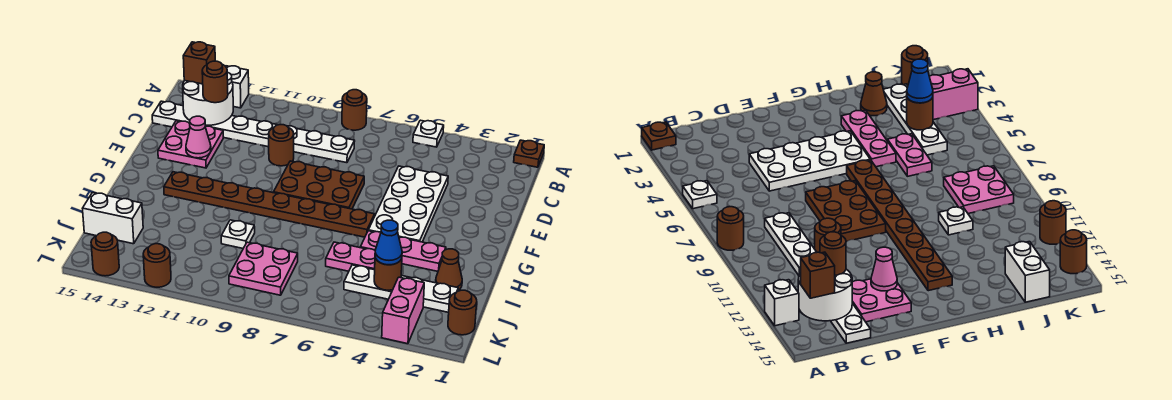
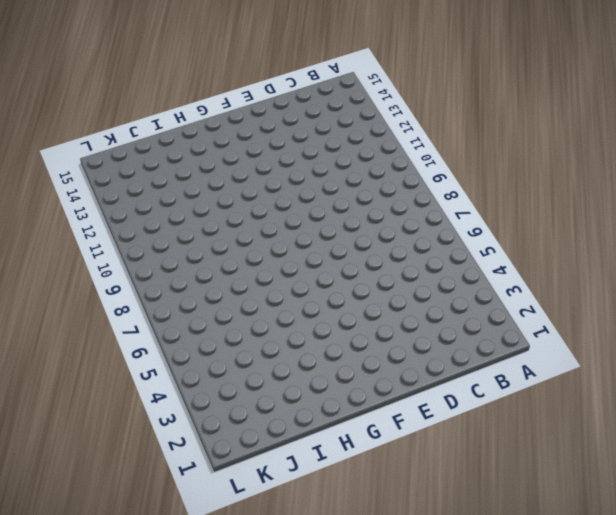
none -> brown 1x1 plate [514,140,544,167]
none -> white 1x1 plate [413,120,444,147]
none -> brown 1x1 round brick [342,90,367,130]

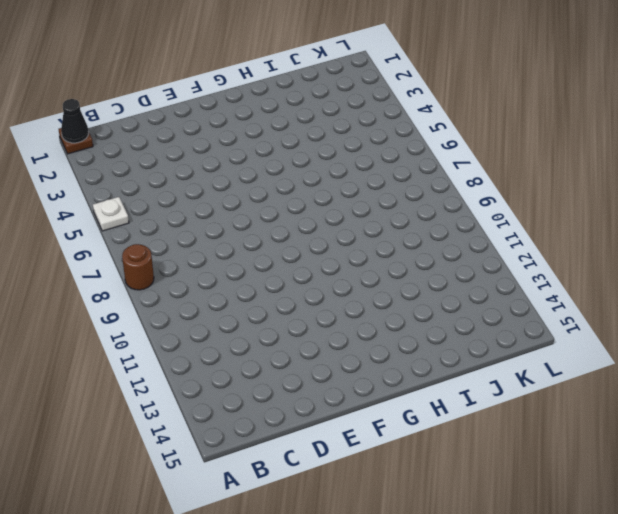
black 1x1 cone [61,99,89,143] -> none
none -> white 1x1 brick [226,66,249,108]
none -> white 1x8 plate [152,101,355,163]
none -> white 2x4 plate [368,166,448,242]

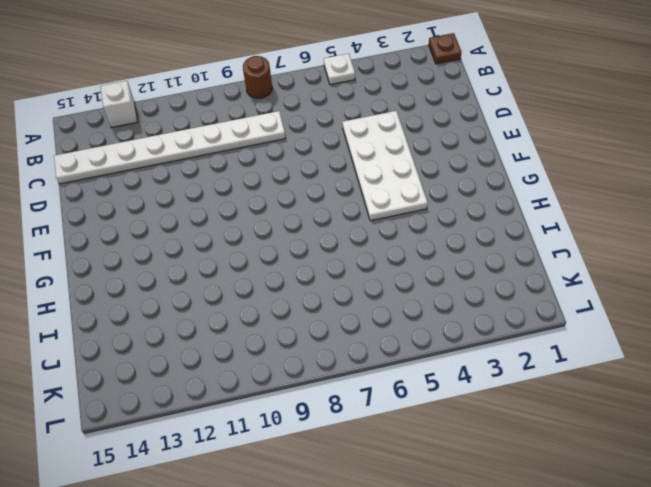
none -> brown 1x1 round brick [269,125,294,166]
none -> pink 2x2 plate [158,121,223,168]
none -> brown 2x3 plate [274,161,364,209]

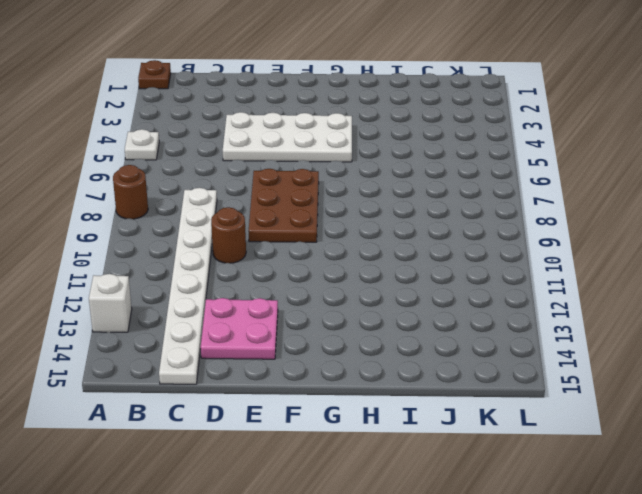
none -> brown 1x8 plate [164,172,375,237]
none -> pink 1x3 plate [360,231,446,271]
none -> brown 1x1 cone [436,249,462,290]

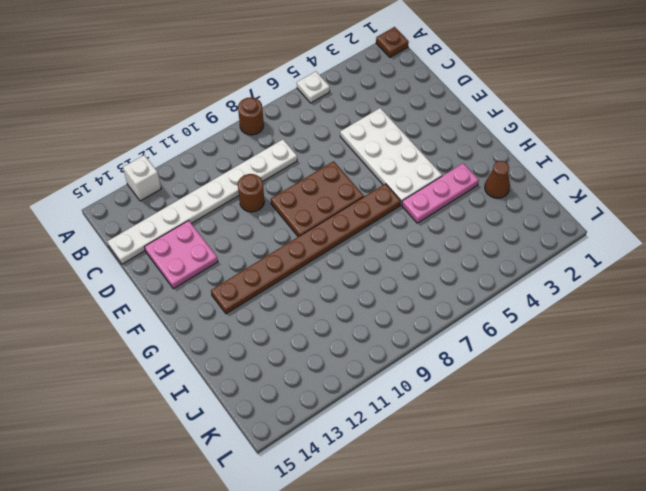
none -> pink 1x2 plate [326,242,375,271]
none -> white 1x1 plate [221,220,255,248]
none -> white 1x4 plate [344,265,458,312]

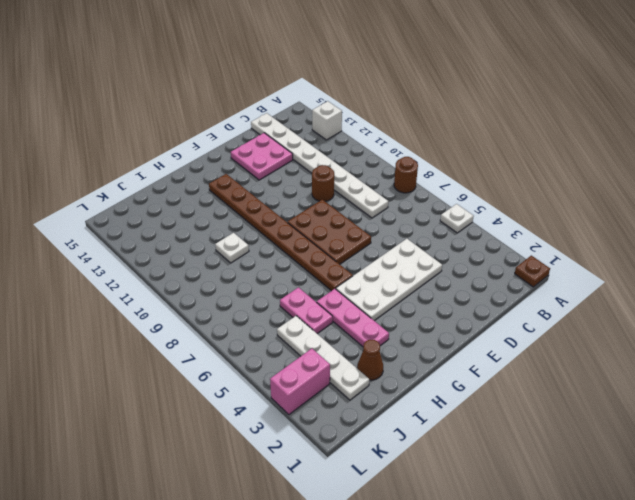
none -> pink 2x2 plate [229,242,298,295]
none -> white 1x2 brick [83,193,143,244]
none -> brown 1x1 round brick [448,290,477,335]

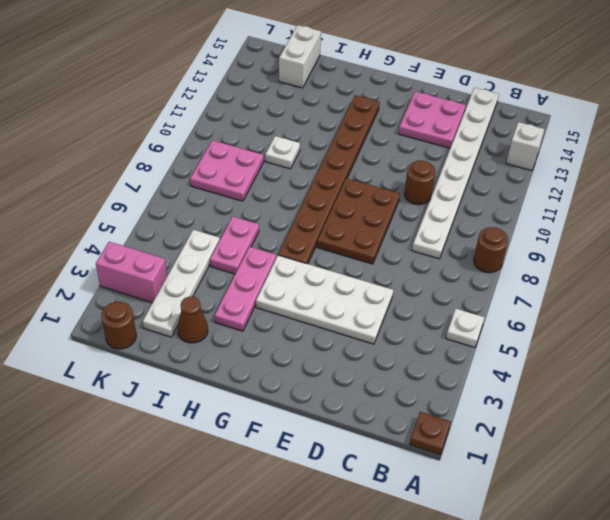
none -> brown 1x1 round brick [143,244,171,287]
none -> brown 1x1 round brick [91,232,119,276]
none -> white 2x2 round brick [183,72,233,125]

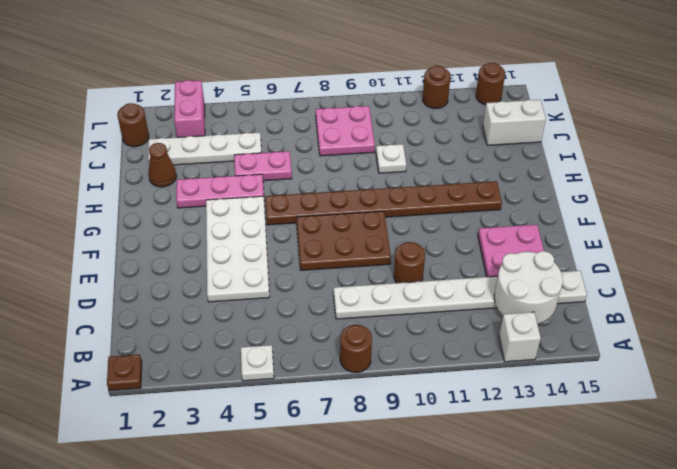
none -> pink 1x1 cone [186,116,211,158]
none -> brown 1x1 round brick [374,258,402,290]
none -> brown 1x1 brick [183,42,215,84]

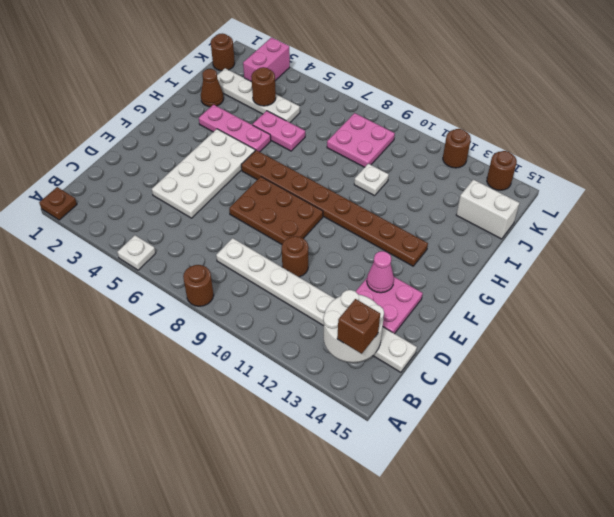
none -> white 1x1 brick [226,66,249,108]
none -> brown 1x1 round brick [202,61,228,103]
none -> blue 1x1 cone [375,220,402,265]

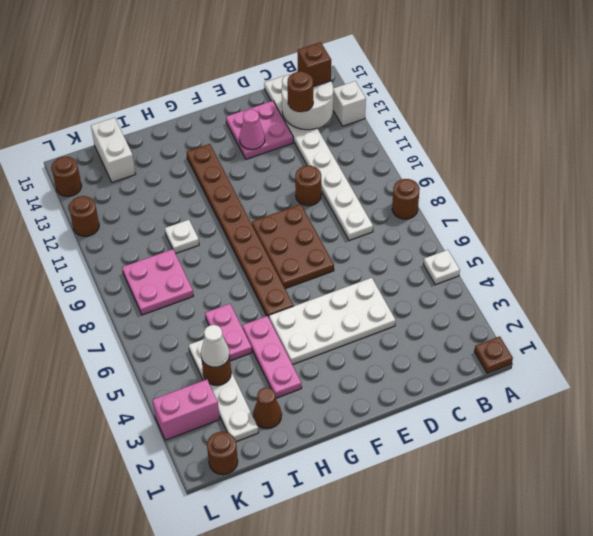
white 1x1 cone [201,325,230,367] -> blue 1x1 cone [375,220,402,265]

